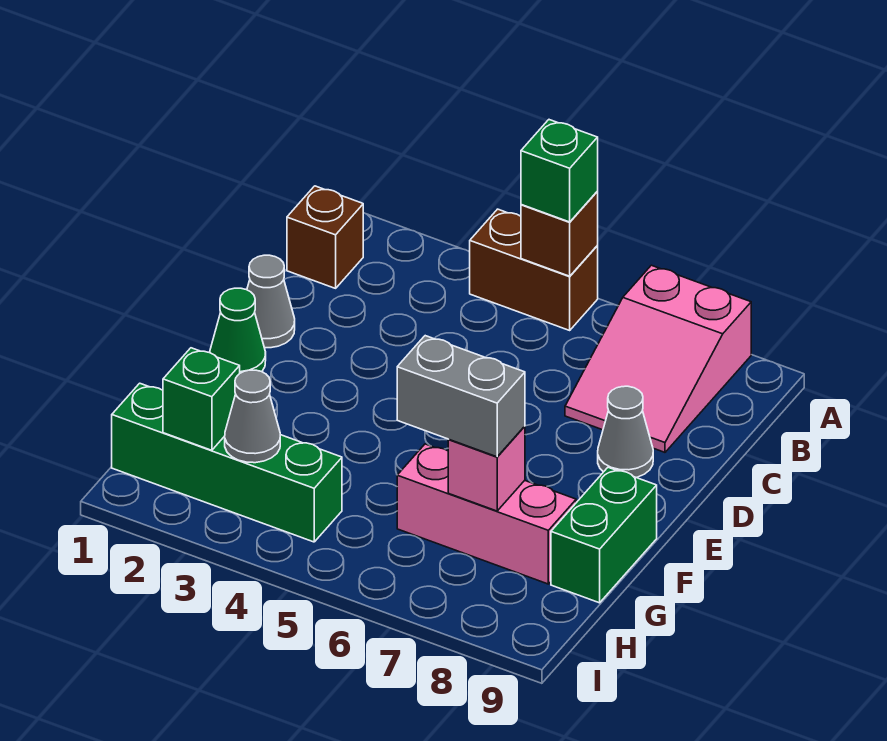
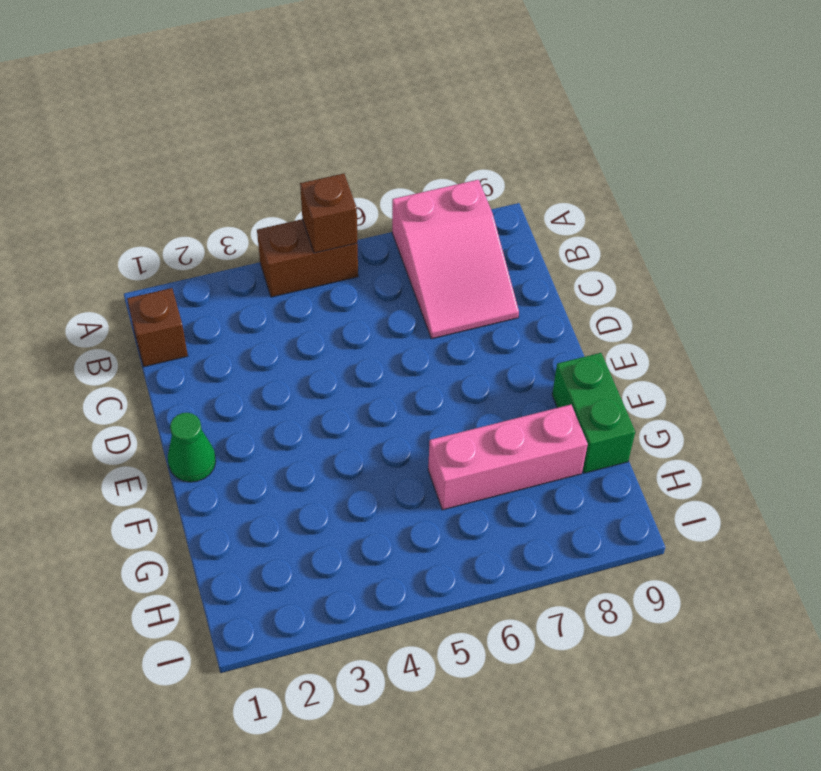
none -> grey 1x1 cone [247,255,295,348]
none -> grey 1x1 cone [598,386,653,478]
none -> green 1x4 brick [112,383,342,542]

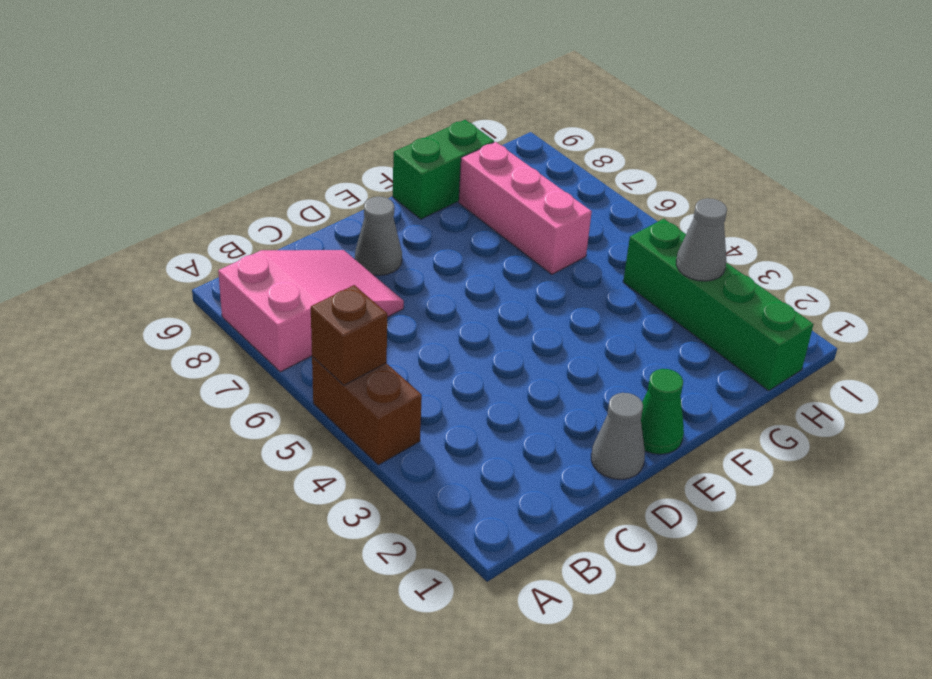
none -> brown 1x1 brick [287,186,363,288]
none -> pink 1x1 brick [448,426,525,511]
none -> green 1x1 brick [163,348,240,450]

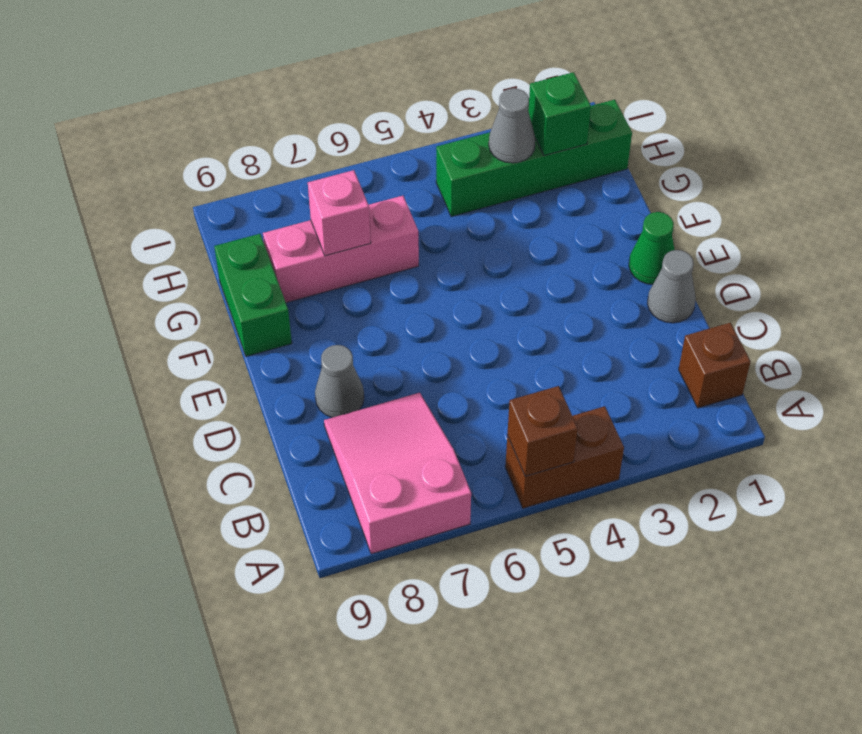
none -> green 1x1 brick [521,120,598,222]
none -> grey 1x2 brick [397,336,525,457]

